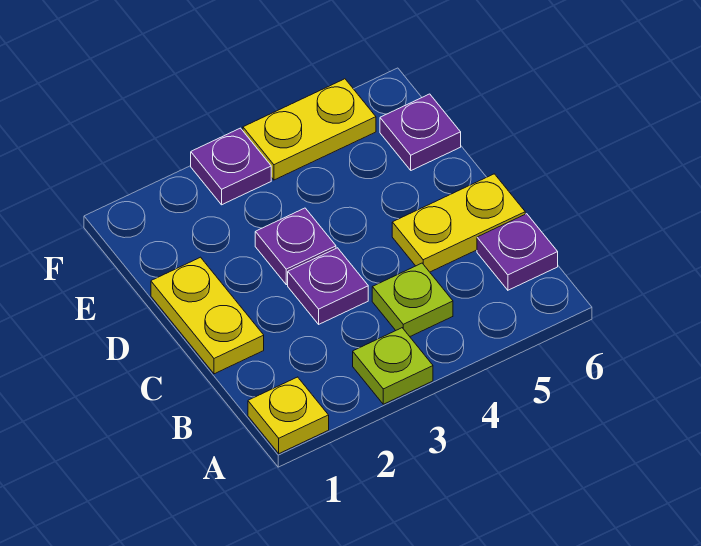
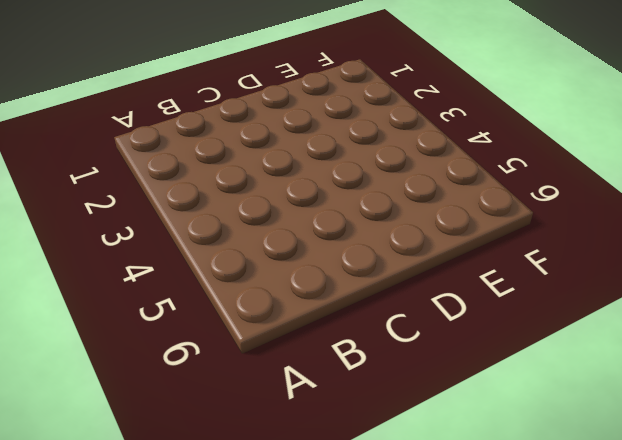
none -> yellow 1x1 plate [248,377,329,453]
none -> lime 1x1 plate [353,328,433,404]

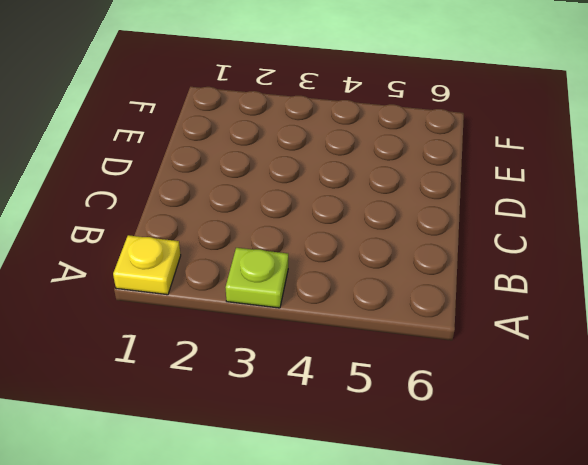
none -> lime 1x1 plate [372,263,453,336]
none -> purple 1x1 plate [477,214,558,290]

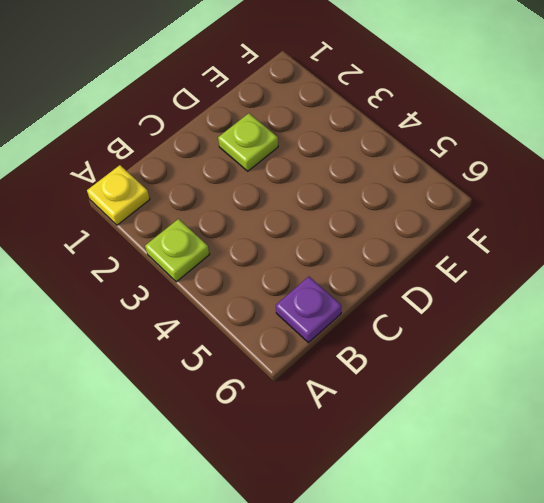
lime 1x1 plate [218,113,278,171] -> lime 1x1 plate moved to [372,263,453,336]
none -> yellow 1x2 plate [151,257,264,374]
none -> purple 1x1 plate [288,248,368,324]

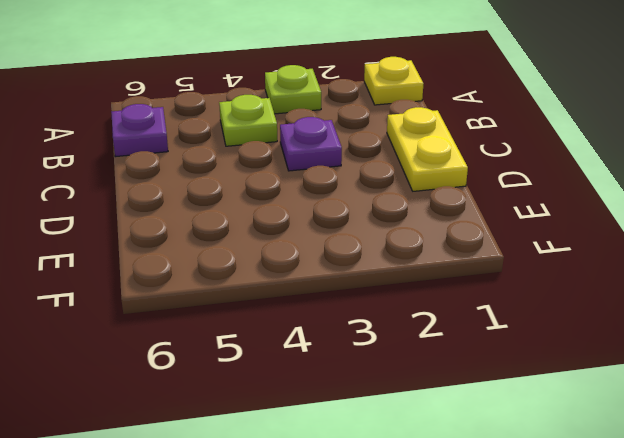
none -> yellow 1x2 plate [392,174,525,272]
none -> purple 1x1 plate [255,208,336,285]

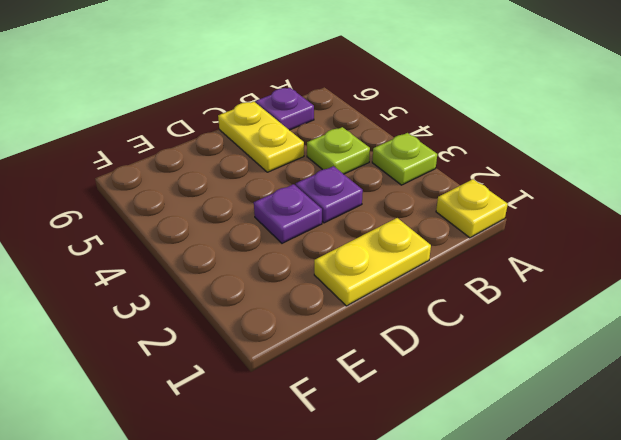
none -> purple 1x1 plate [380,94,461,170]
none -> purple 1x1 plate [191,128,271,205]

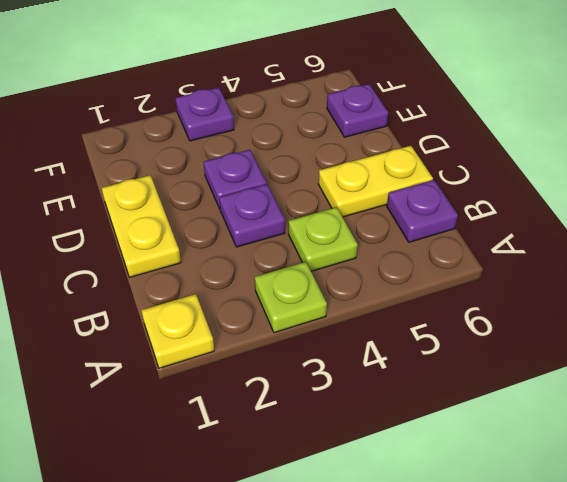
none -> yellow 1x2 plate [243,79,376,180]

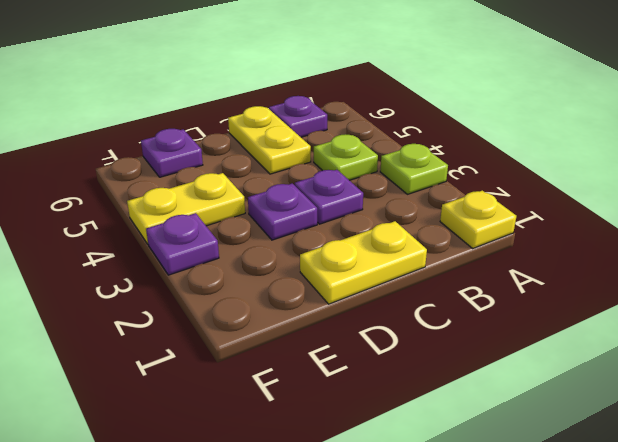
yellow 1x2 plate [127,173,245,244] -> yellow 1x2 plate turned to [243,79,376,180]

